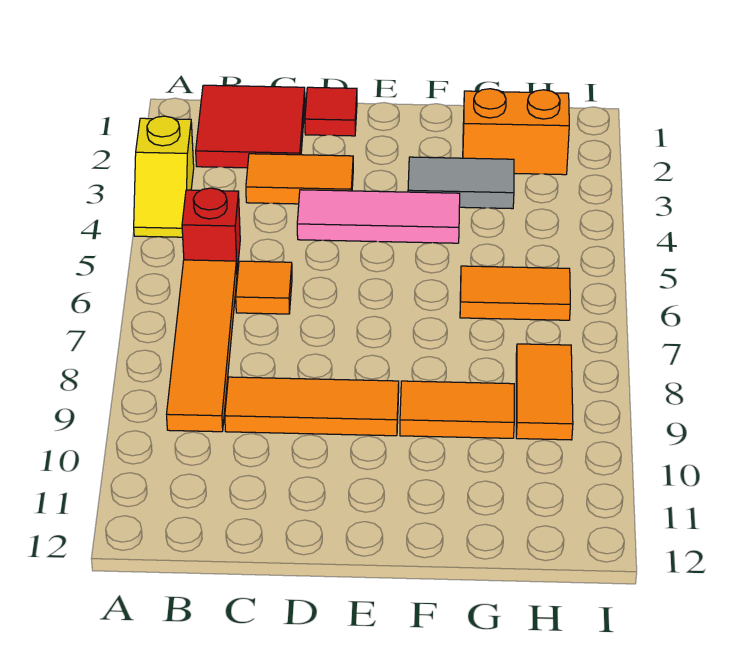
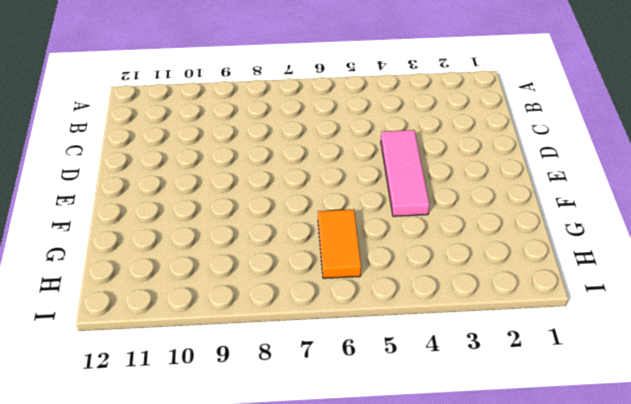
none -> yellow 1x2 slope [134,116,194,237]
none -> red 2x2 tile [196,85,305,168]
none -> red 1x1 brick [182,188,240,271]

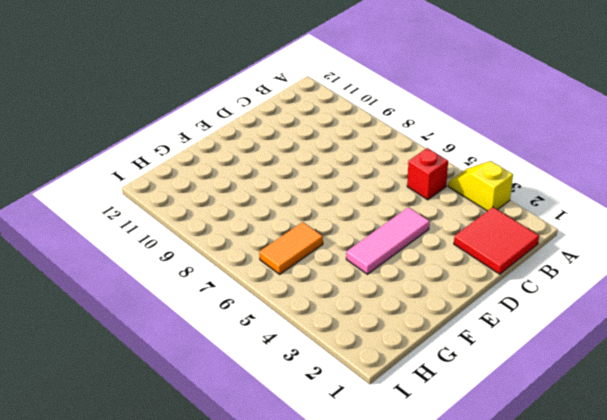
none -> orange 1x4 tile [167,260,237,432]
none -> orange 1x2 tile [246,154,353,204]
none -> orange 1x1 tile [236,261,292,314]

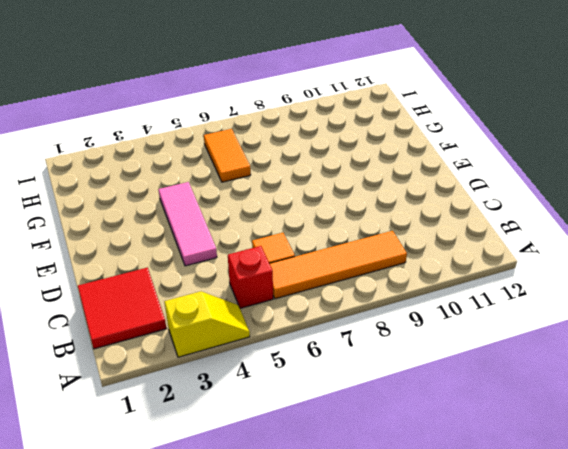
none -> orange 1x2 tile [246,154,353,204]
none -> orange 1x3 tile [225,377,399,436]
none -> red 1x1 tile [305,87,357,136]

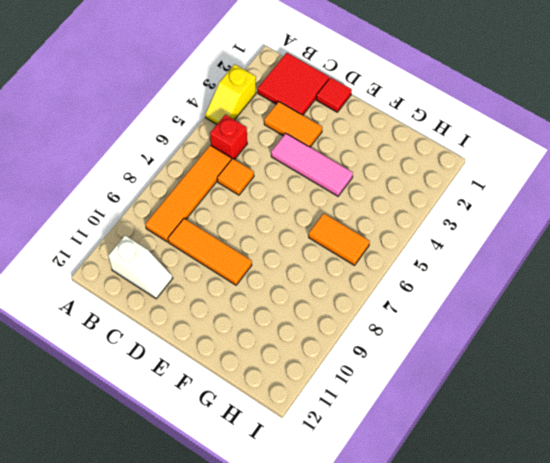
white 1x2 slope [108,235,173,298] -> none
none -> grey 1x2 tile [408,157,514,209]
none -> orange 1x2 tile [400,381,514,438]
none -> orange 1x2 brick [463,89,569,175]

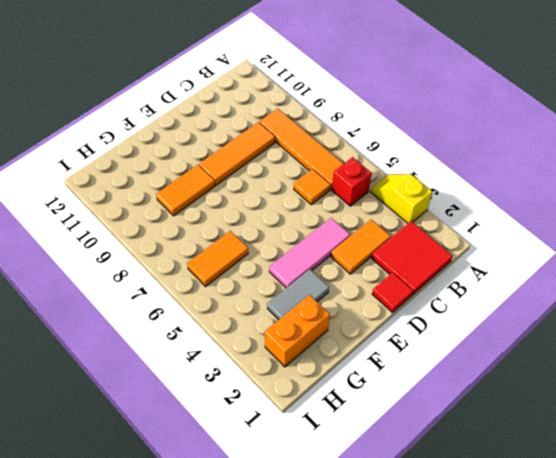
none -> orange 1x2 tile [516,344,573,440]

